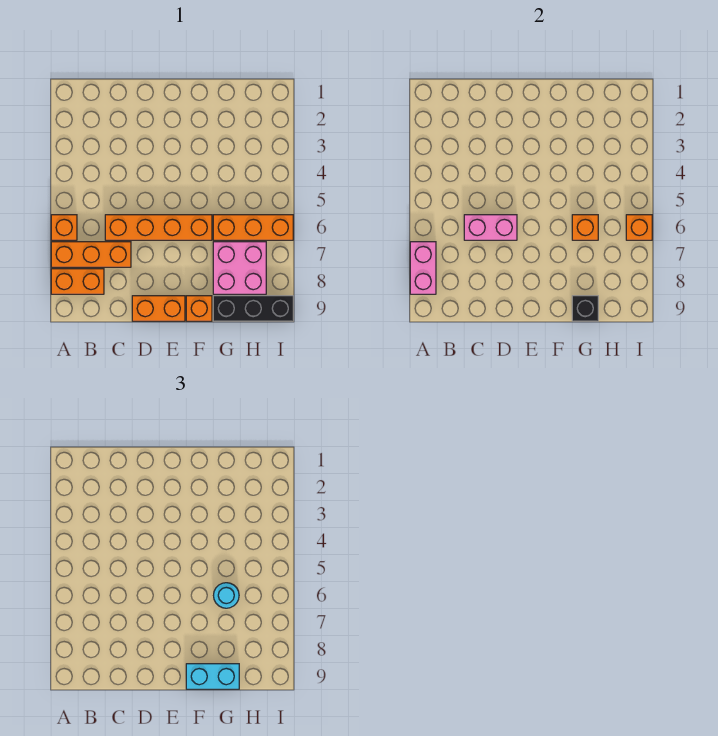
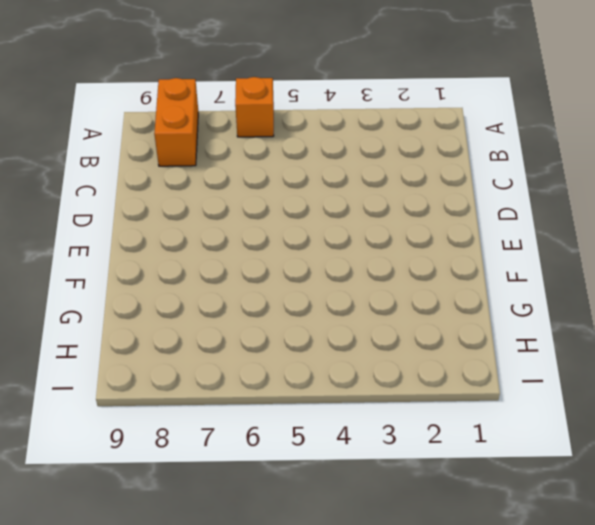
none -> orange 1x3 brick [51,242,131,267]
none -> orange 1x4 brick [105,215,212,240]
none -> orange 1x2 brick [132,296,185,321]

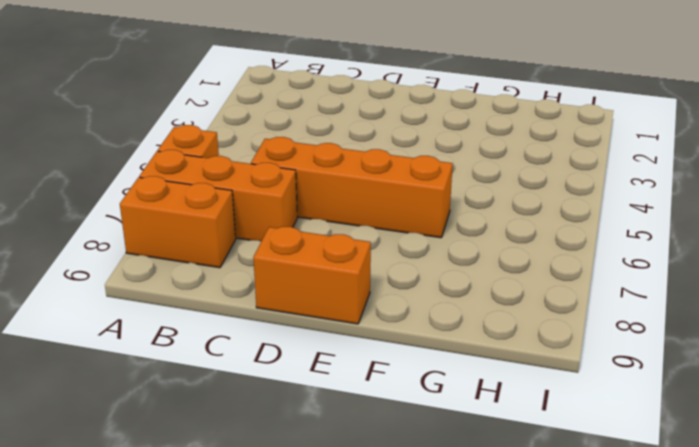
none -> orange 1x1 brick [186,296,212,321]
none -> orange 1x3 brick [213,215,293,240]
none -> pink 2x2 brick [213,242,266,294]

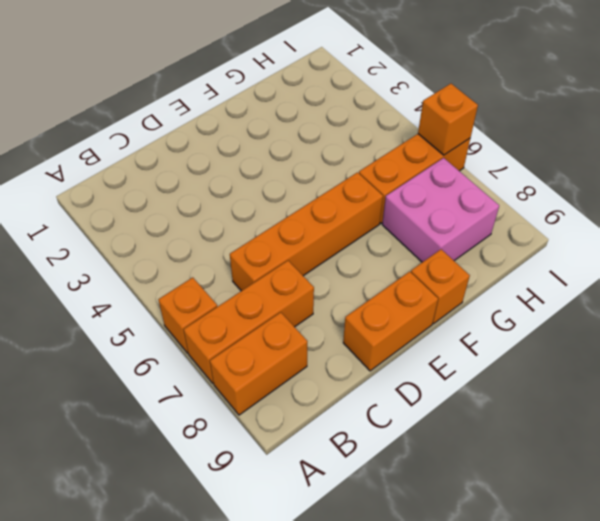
none -> black 1x3 brick [213,296,293,321]
none -> pink 1x2 brick [410,242,436,294]
none -> pink 1x2 brick [464,215,517,240]

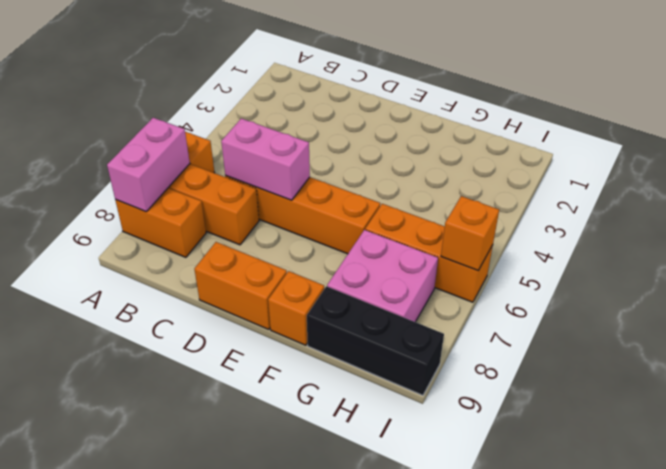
none -> orange 1x1 brick [572,215,598,240]
none -> black 1x1 brick [572,296,598,321]
none -> cyan 1x2 brick [186,664,239,689]

